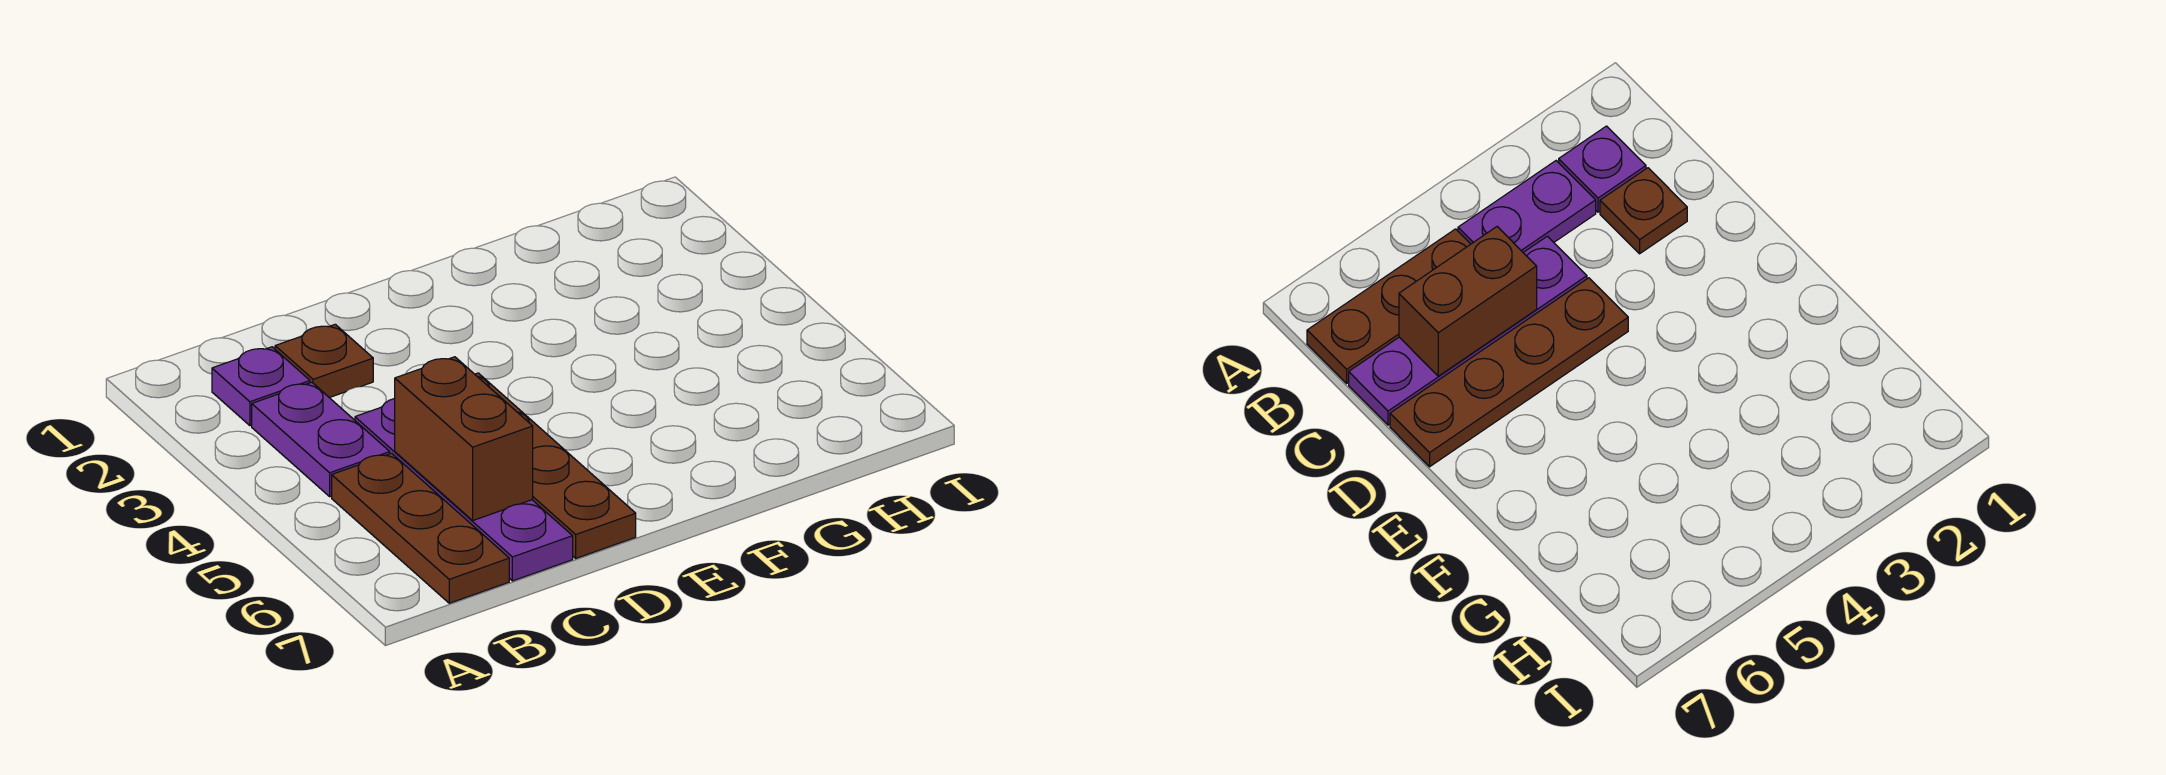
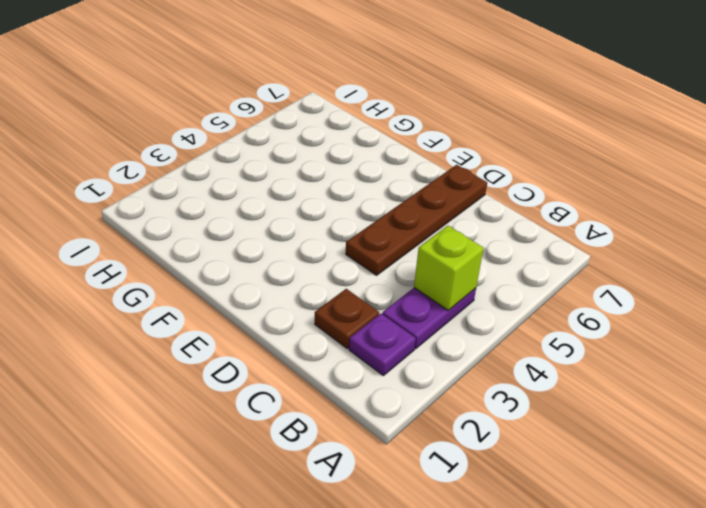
lime 1x1 brick [414,226,484,311] -> none
none -> brown 1x3 plate [332,453,509,603]
none -> purple 1x4 plate [355,398,573,581]

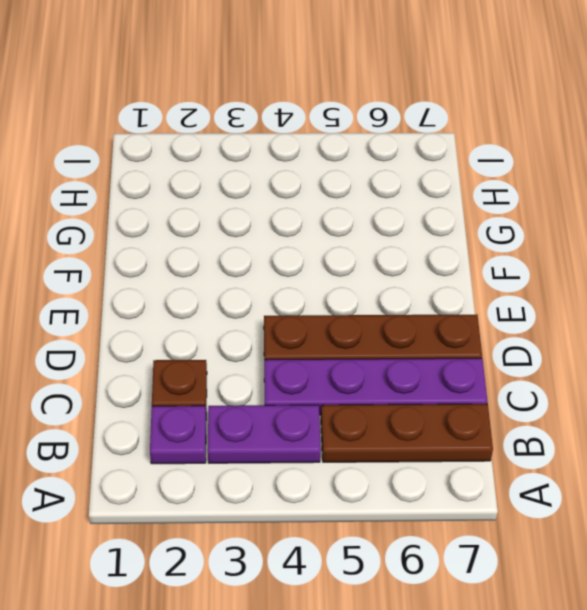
none -> brown 1x2 brick [395,357,533,520]

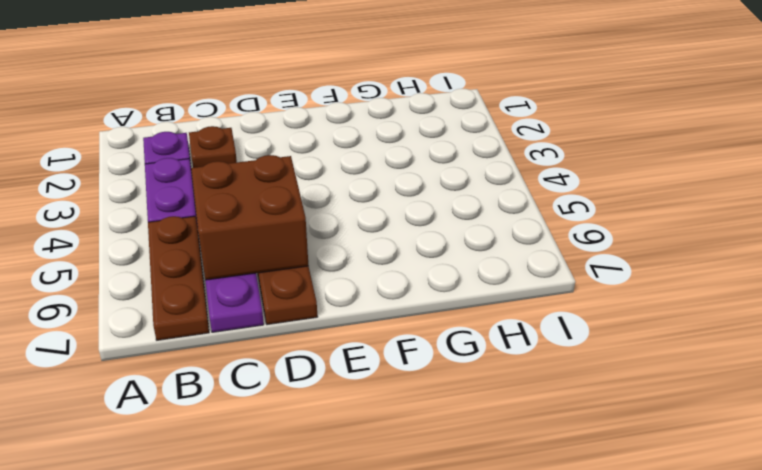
brown 2x2 brick [191,155,308,280] -> brown 1x2 brick [395,357,533,520]

